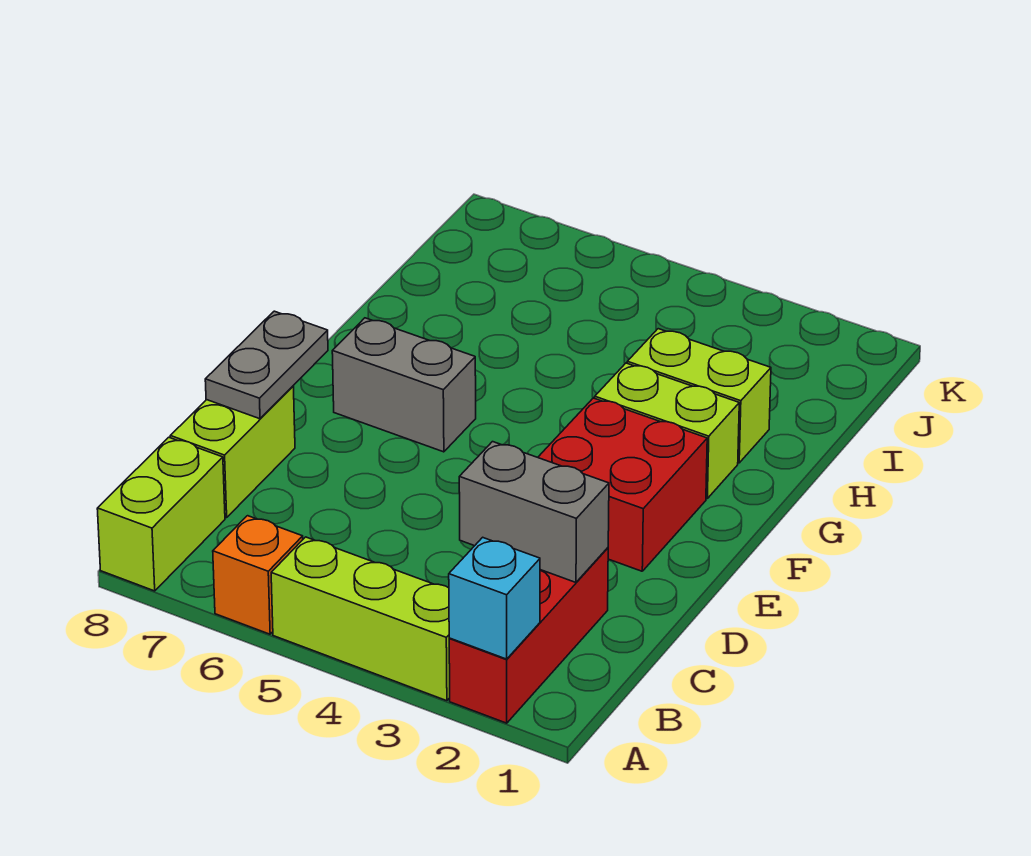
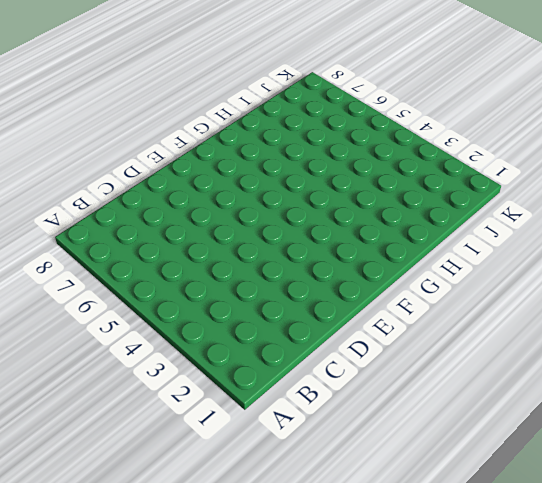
none -> red 1x3 brick [449,548,608,723]
none -> lime 1x3 brick [271,537,450,701]
none -> orange 1x1 brick [213,516,303,634]

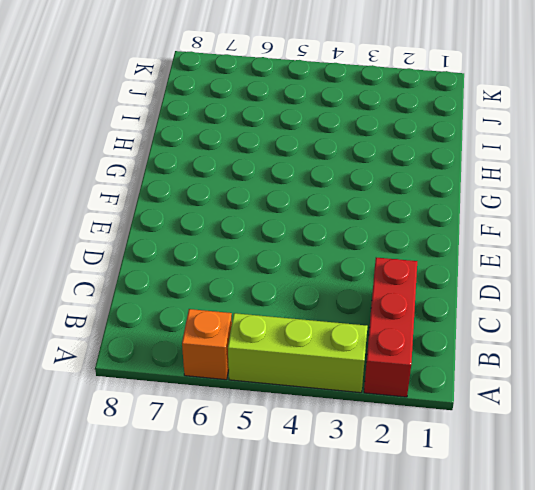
none -> lime 1x2 brick [97,437,225,591]
none -> lime 1x2 brick [170,386,295,518]
none -> red 2x2 brick [538,398,707,571]

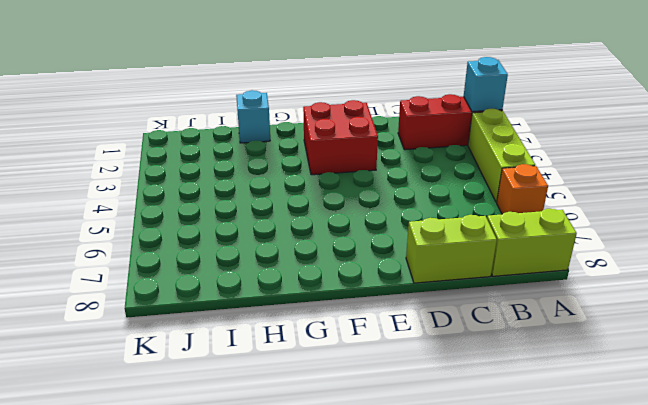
cyan 1x1 brick [236,90,270,143] -> none
none -> grey 1x2 brick [332,318,476,452]
none -> lime 1x2 brick [595,363,739,498]
none -> lime 1x2 brick [627,329,771,463]

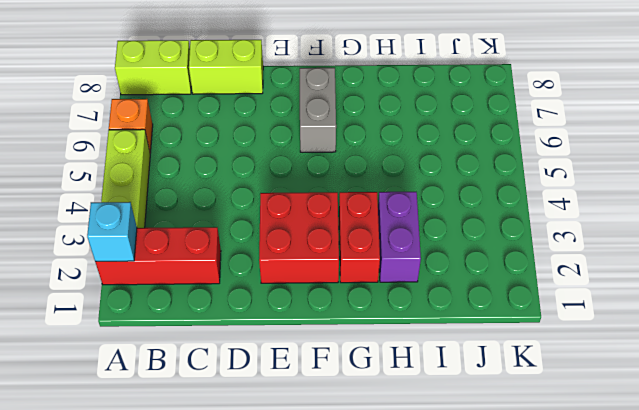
red 1x2 brick [339,192,380,283] -> lime 1x2 brick [595,363,739,498]
purple 1x2 brick [378,192,421,282] -> lime 1x2 brick [627,329,771,463]
none -> grey 1x2 brick [459,442,609,582]
none -> grey 1x2 plate [205,311,328,419]

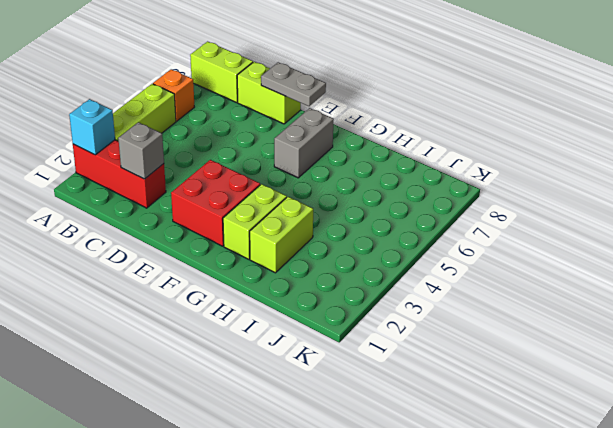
grey 1x1 brick [118,122,164,179] -> grey 1x2 brick [459,442,609,582]

